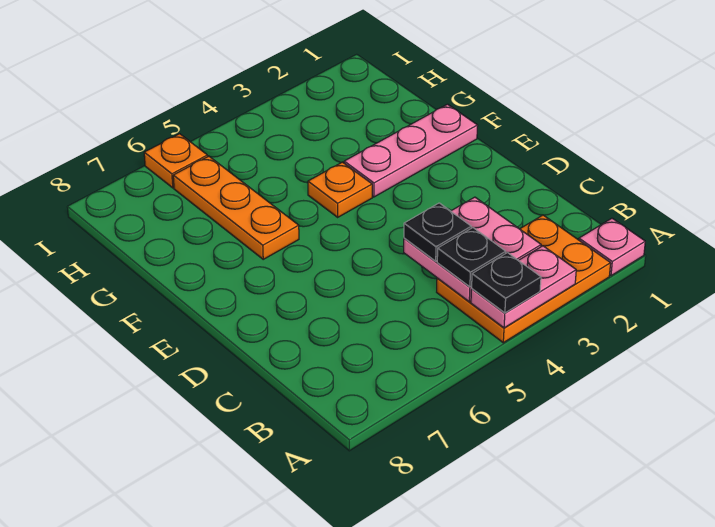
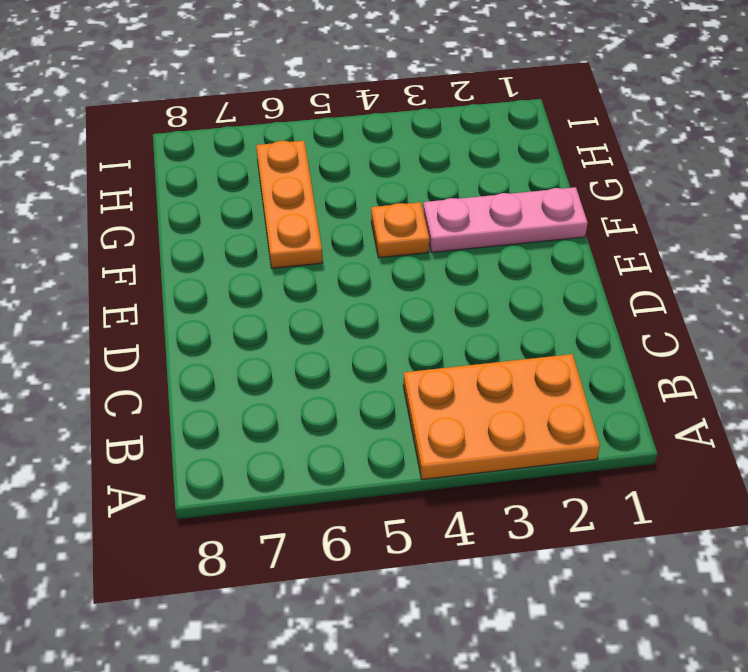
none -> pink 1x1 plate [579,218,645,276]
none -> orange 1x1 plate [144,134,208,188]

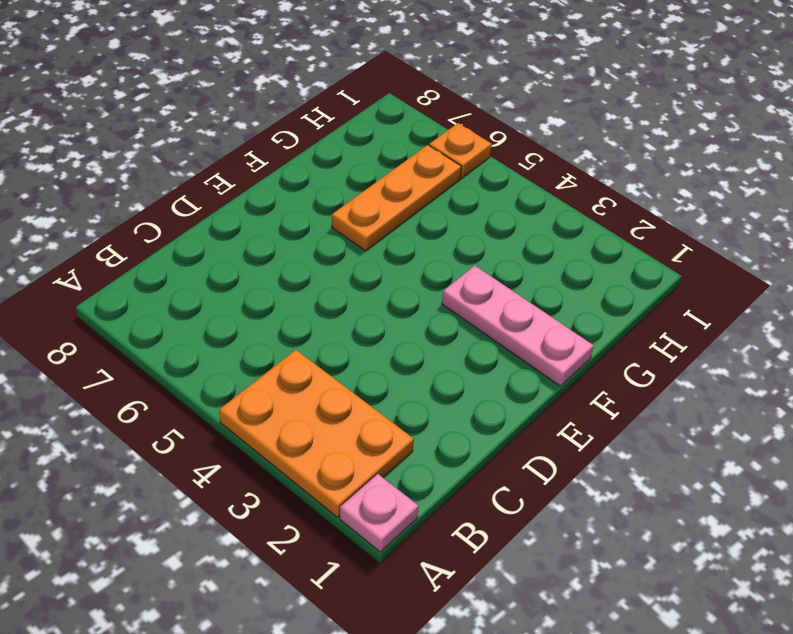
none -> orange 1x1 plate [308,162,372,217]
none -> pink 1x2 plate [471,246,576,328]

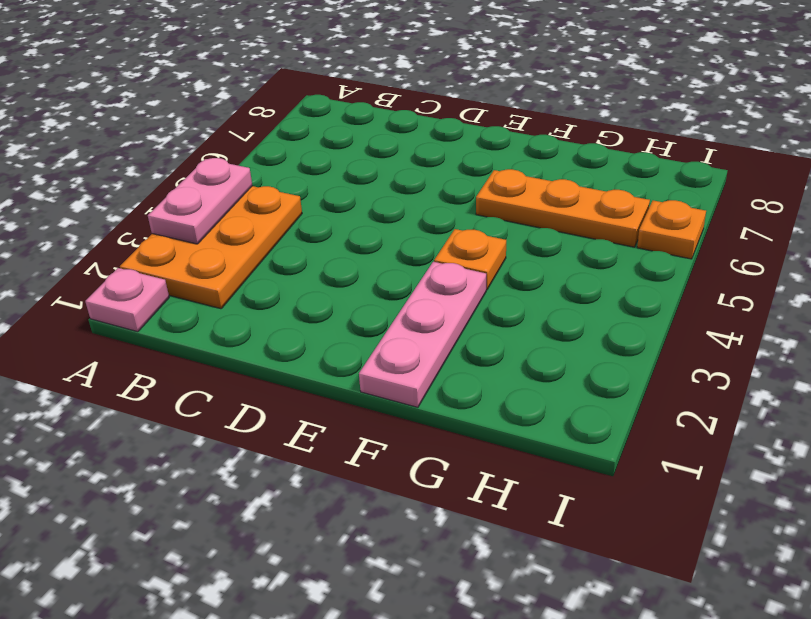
none -> pink 2x2 plate [404,197,541,302]
none -> black 1x1 plate [472,253,541,313]

